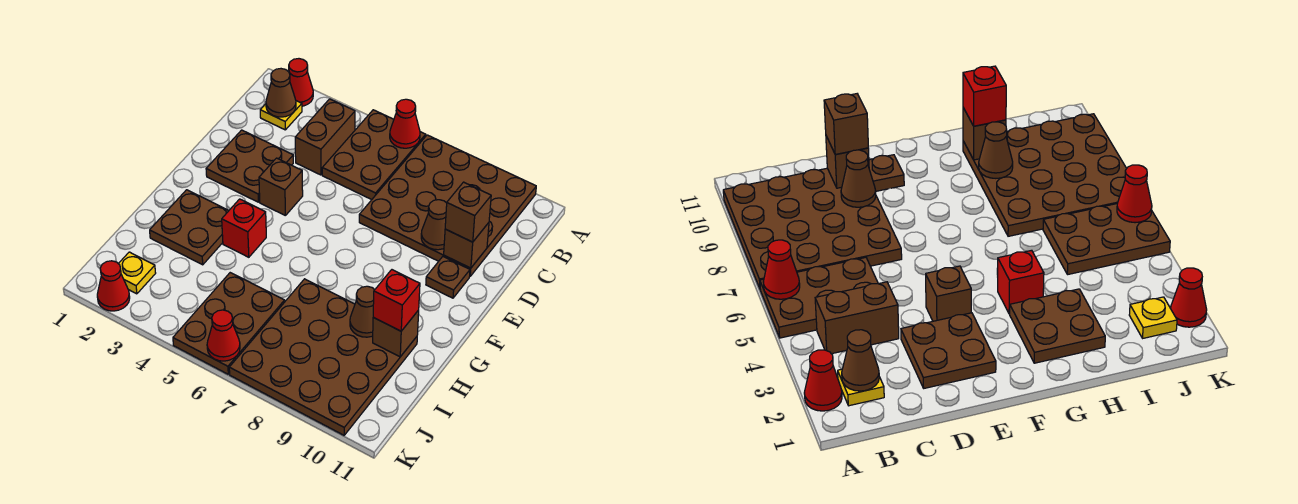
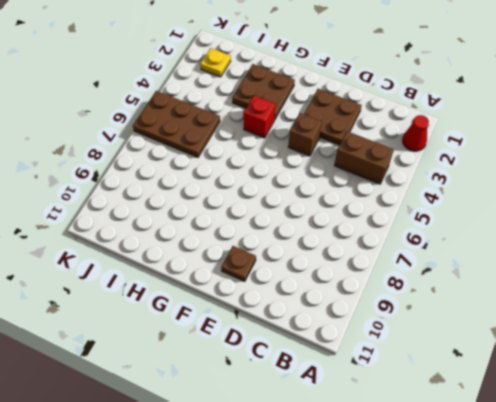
none -> brown 2x3 plate [322,110,426,200]
none -> brown 4x4 plate [359,135,536,276]
none -> yellow 1x1 plate [260,101,302,130]

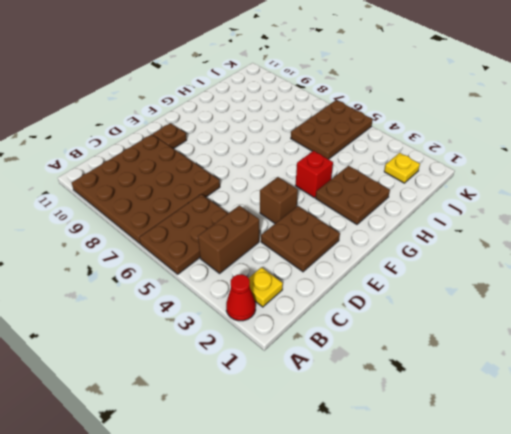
none -> brown 4x4 plate [229,279,417,435]
none -> red 1x1 cone [97,261,130,311]
none -> red 1x1 cone [390,99,420,148]

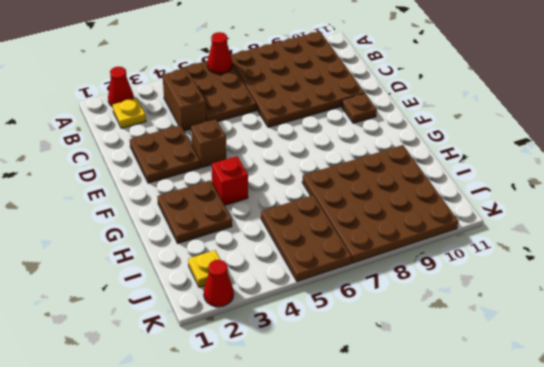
none -> brown 1x1 cone [266,69,296,117]
none -> brown 1x1 cone [421,200,447,250]
none -> brown 1x1 brick [444,223,489,268]

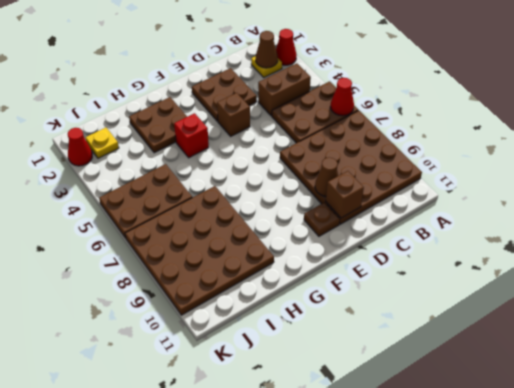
none -> brown 1x1 cone [350,286,375,337]
none -> brown 1x1 brick [373,310,419,357]
none -> red 1x1 cone [207,310,240,361]

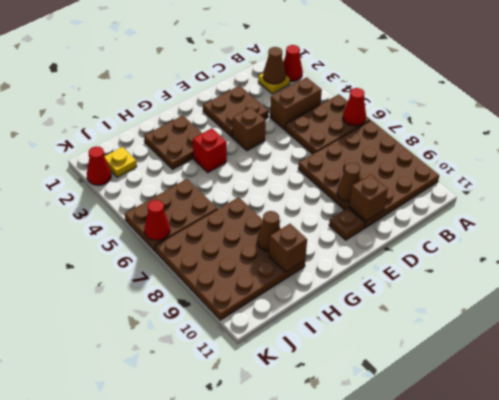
none -> brown 1x1 brick [445,182,491,242]
none -> red 1x1 brick [373,270,420,331]

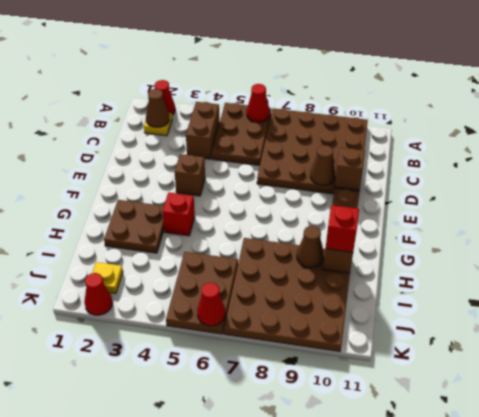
none -> brown 2x2 plate [206,130,293,202]
none -> brown 1x1 brick [445,182,491,242]

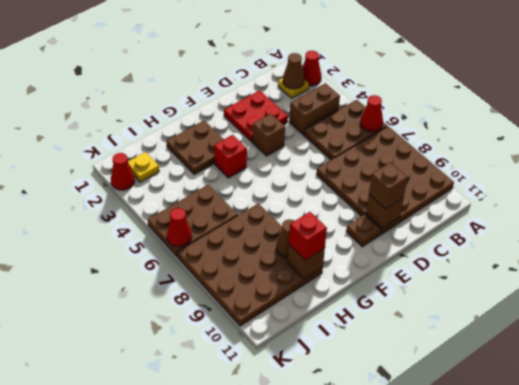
red 2x2 plate [224,90,288,142] -> brown 2x2 plate [206,130,293,202]
none -> brown 1x1 cone [421,200,447,250]

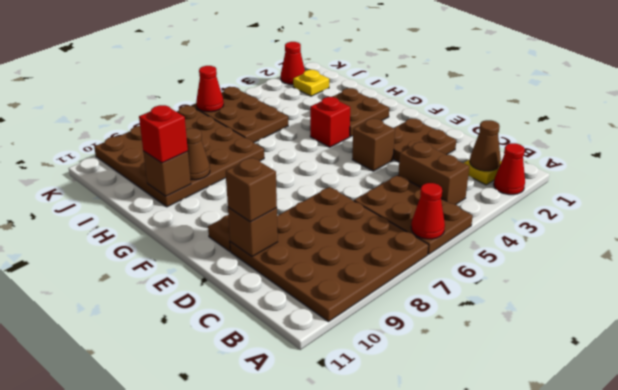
none -> brown 1x1 cone [421,200,447,250]

